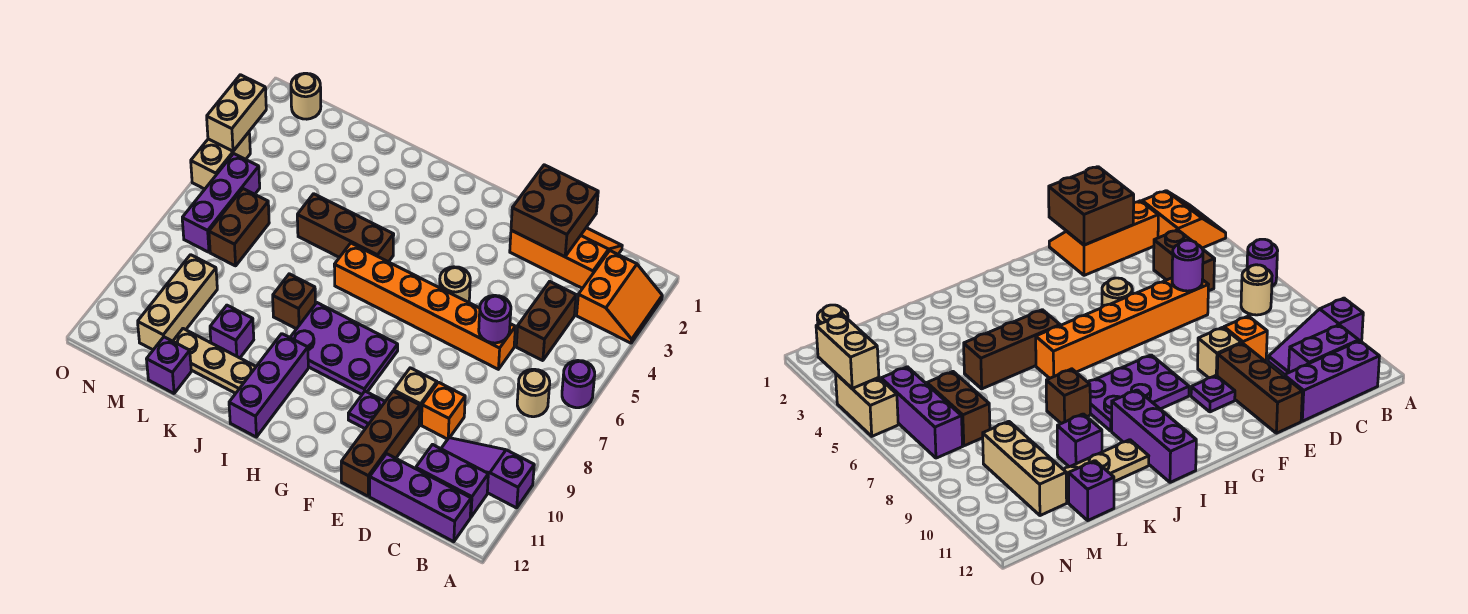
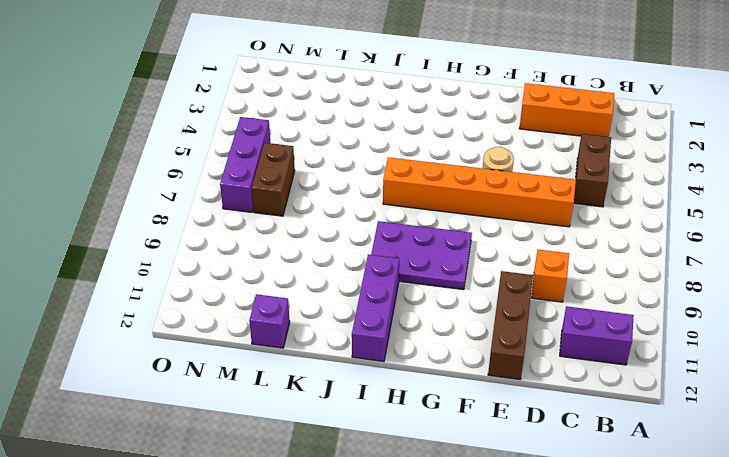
none -> orange 2x2 slope [577,251,662,343]
none -> purple 1x1 round brick [562,360,595,408]
none -> purple 1x3 slope [441,438,534,508]

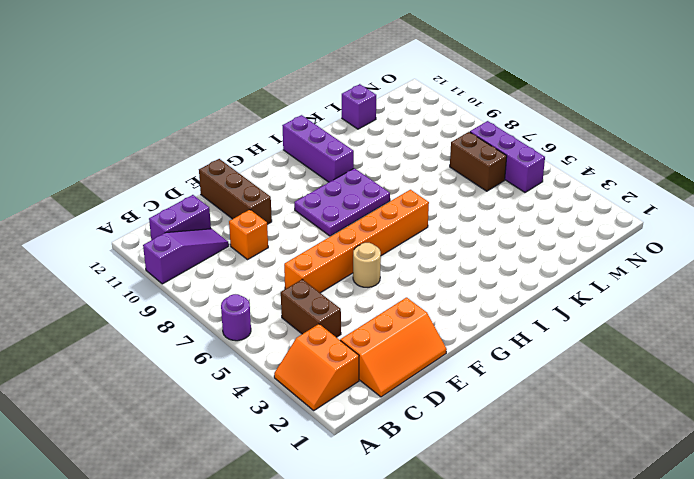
none -> tan 1x1 round brick [517,369,550,417]
none -> purple 1x3 brick [370,454,471,542]
none -> tan 1x1 brick [394,368,437,425]

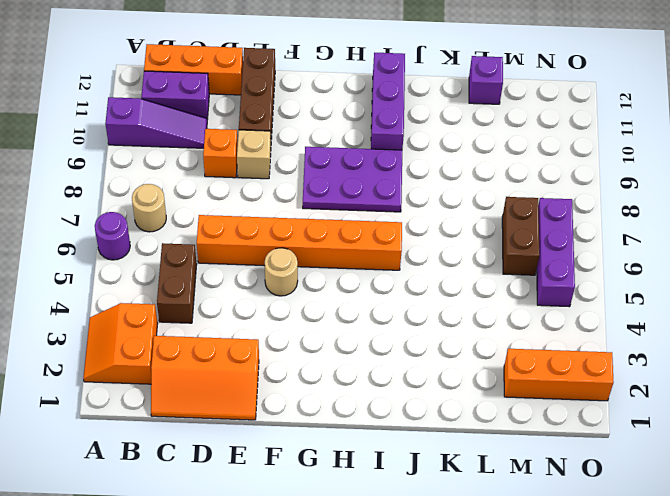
orange 1x3 brick [144,44,243,95] -> purple 1x3 brick [370,454,471,542]
orange 1x3 brick [504,348,614,401] -> none
none -> purple 1x1 plate [348,391,385,429]
none -> brown 1x3 brick [297,194,394,262]
none -> brown 1x1 brick [273,274,315,329]

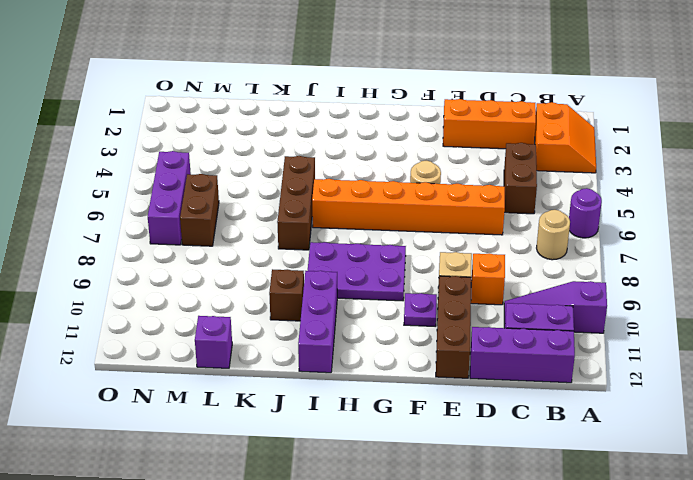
brown 1x3 brick [277,156,315,250] -> brown 1x3 brick turned to [297,194,394,262]
brown 1x1 brick [269,269,304,321] -> brown 1x1 brick moved to [273,274,315,329]
none -> tan 1x3 plate [173,329,256,393]
none -> purple 1x1 brick [210,305,254,358]
none -> tan 1x3 brick [138,255,217,350]

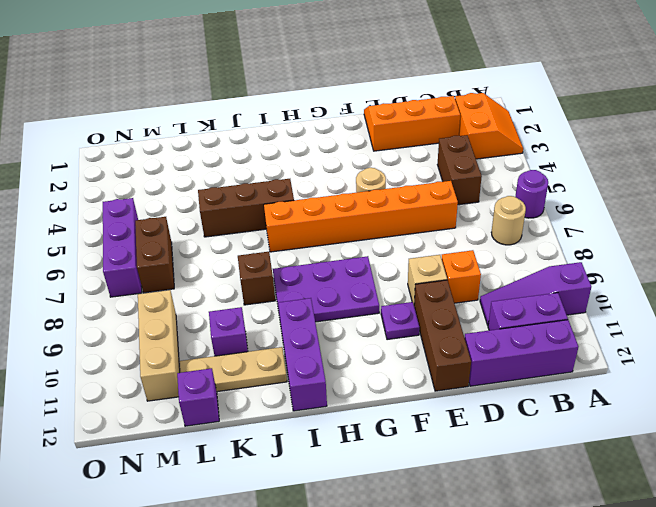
none -> tan 1x1 round brick [291,73,321,119]
none -> tan 1x2 brick [191,132,250,189]
none -> brown 2x2 brick [511,165,598,257]

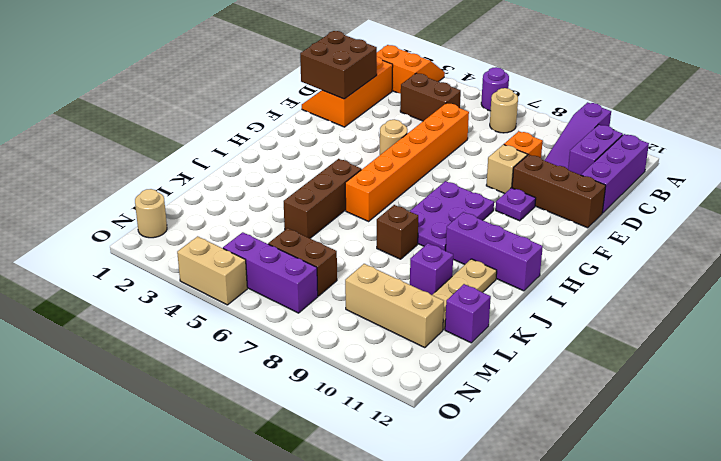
none -> purple 1x1 round brick [479,295,511,343]
none -> tan 1x2 brick [207,75,266,151]

